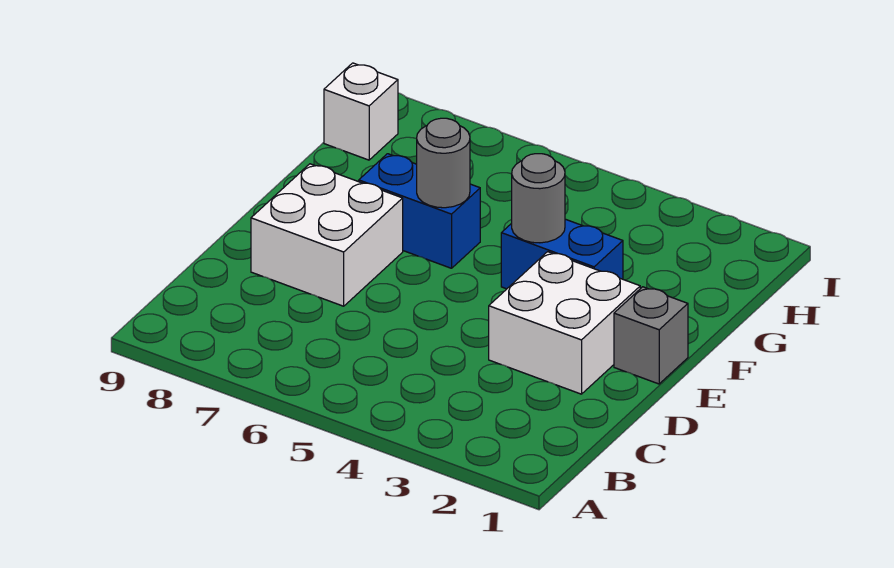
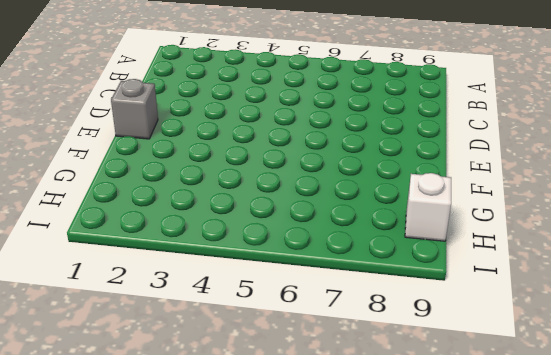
none -> white 2x2 brick [489,252,640,394]
none -> white 2x2 brick [251,164,403,306]

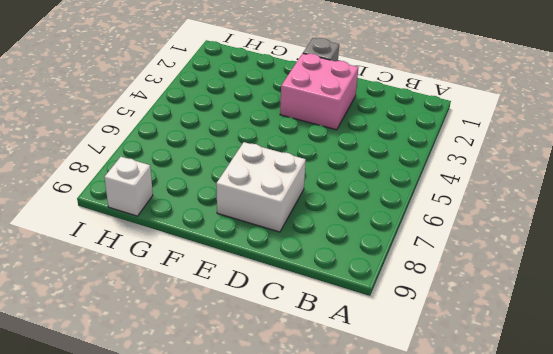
pink 2x2 brick [280,54,358,130] -> white 2x2 brick [489,252,640,394]
none -> blue 1x2 brick [501,219,623,289]
none -> blue 1x2 brick [359,154,480,268]

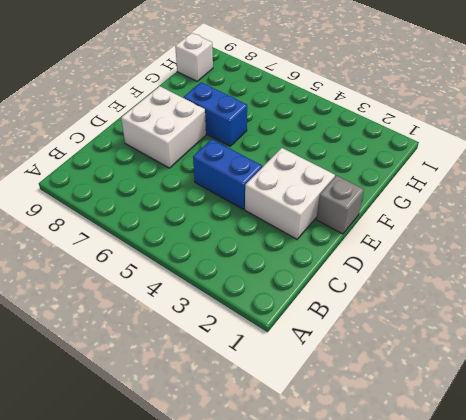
blue 1x2 brick [193,139,262,209] -> blue 1x2 brick moved to [501,219,623,289]
none -> grey 1x1 round brick [512,154,565,243]
none -> grey 1x1 round brick [417,118,470,208]

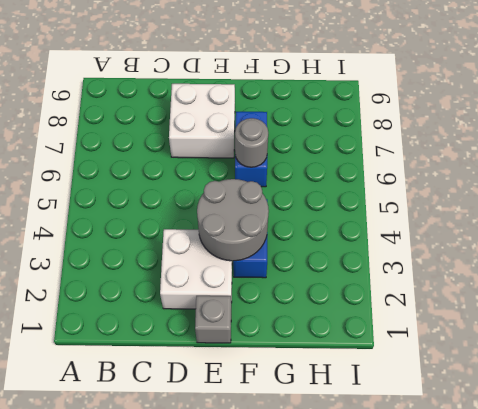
grey 2x2 round brick [197,179,269,261] -> grey 1x1 round brick [512,154,565,243]
none -> white 1x1 brick [324,63,398,160]

